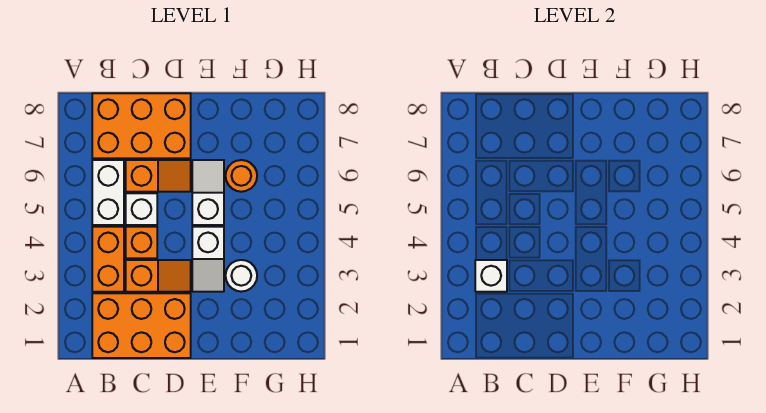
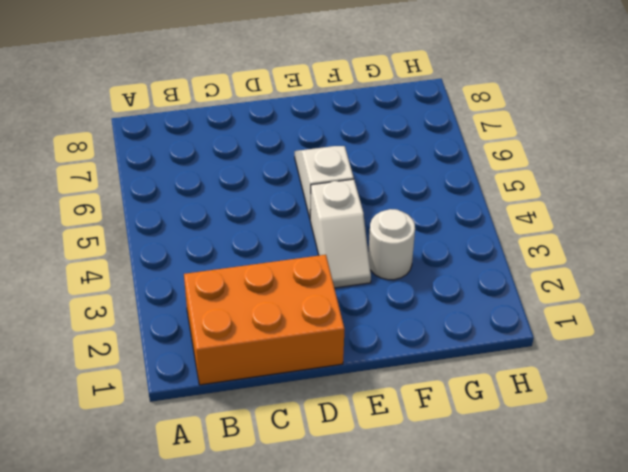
none -> orange 1x2 brick [92,227,124,292]
none -> white 1x2 brick [92,160,124,225]
none -> orange 2x3 brick [92,93,191,158]

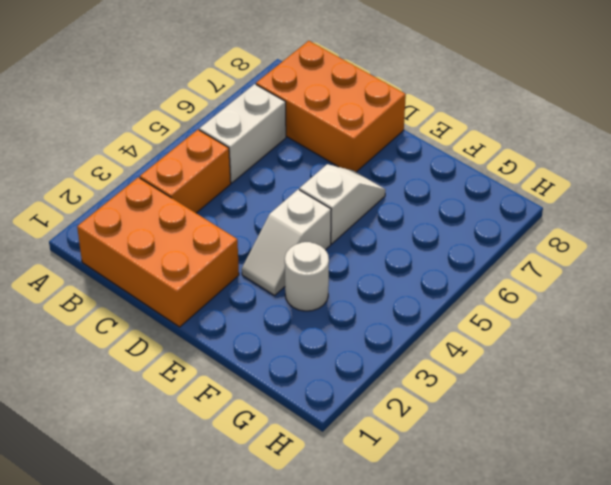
none -> orange 1x2 slope [126,260,191,292]
none -> orange 1x1 brick [126,227,157,258]
none -> white 1x1 brick [126,193,157,225]

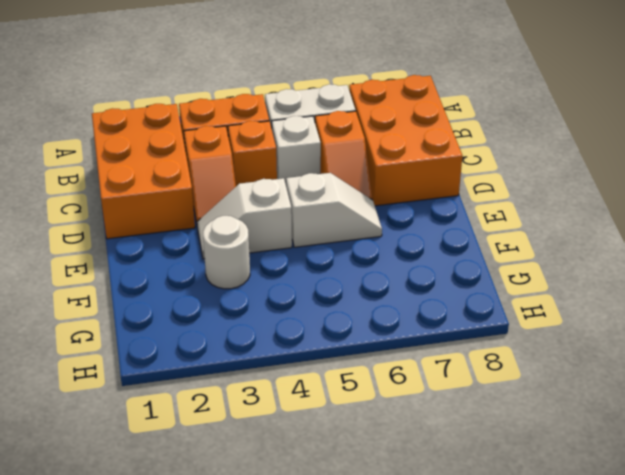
none -> orange 1x1 round brick [226,160,257,192]
none -> white 1x1 brick [475,260,507,292]

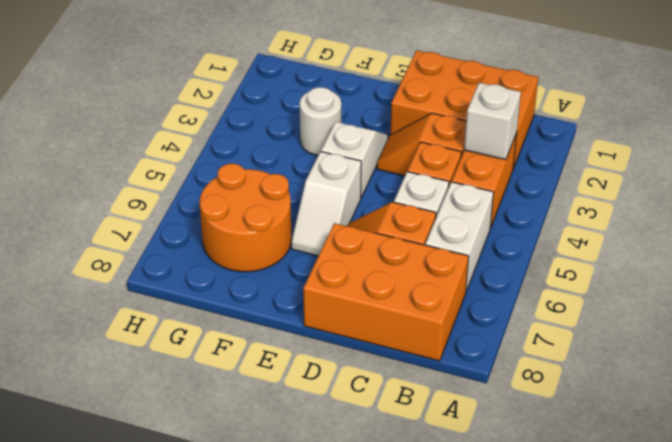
orange 2x2 round brick [200,164,292,272] -> orange 1x1 round brick [226,160,257,192]

